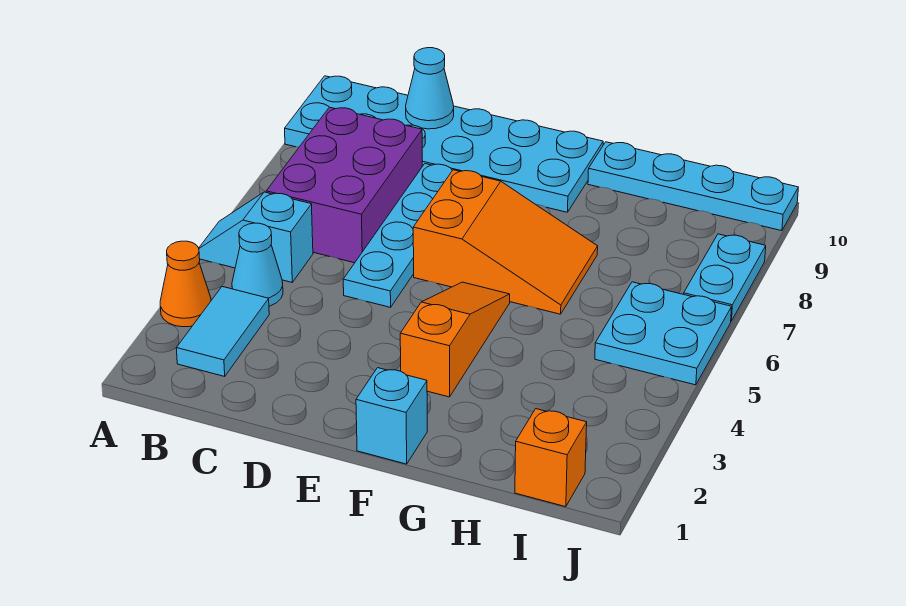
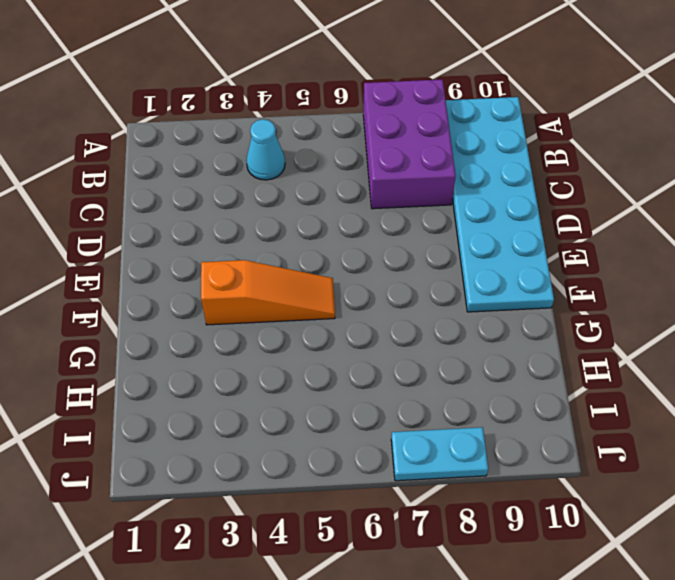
purple 2x3 brick [363,80,456,209] -> purple 2x3 brick turned to [266,107,422,263]
none -> orange 1x1 cone [160,241,211,327]
none -> cyan 1x2 slope [199,192,313,282]
none -> cyan 1x2 tile [176,287,269,376]

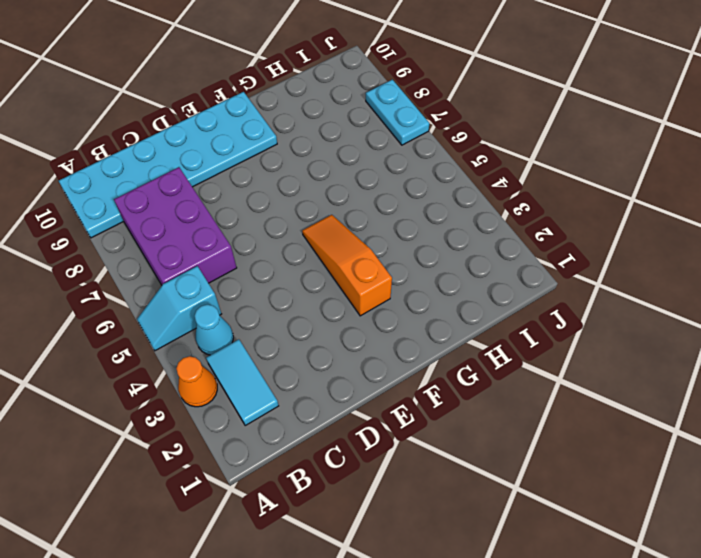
none -> cyan 1x4 plate [343,164,452,307]
none -> orange 2x3 slope [413,170,598,314]
none -> cyan 1x1 brick [356,368,427,464]

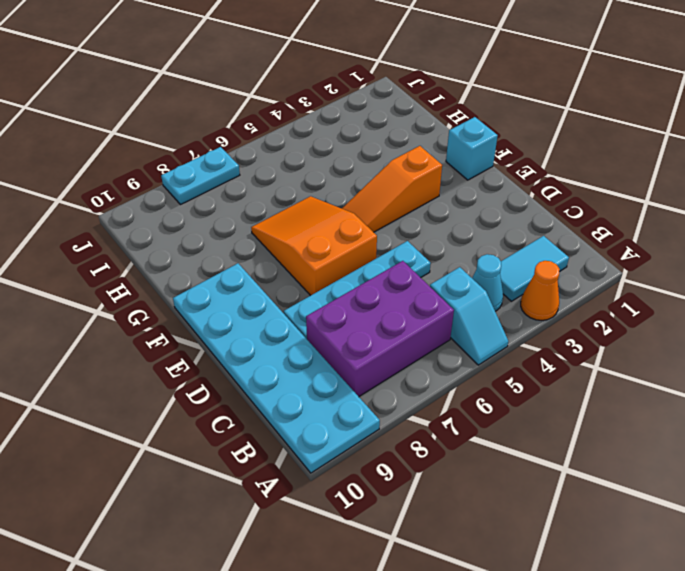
none -> cyan 1x4 plate [588,142,798,231]
none -> orange 1x1 brick [515,409,587,507]
none -> cyan 2x2 plate [595,282,732,385]

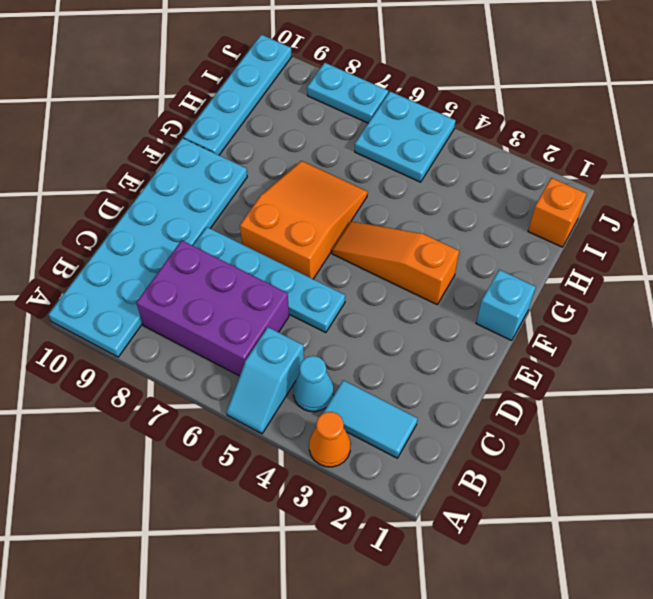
none -> cyan 1x1 cone [406,48,454,129]

